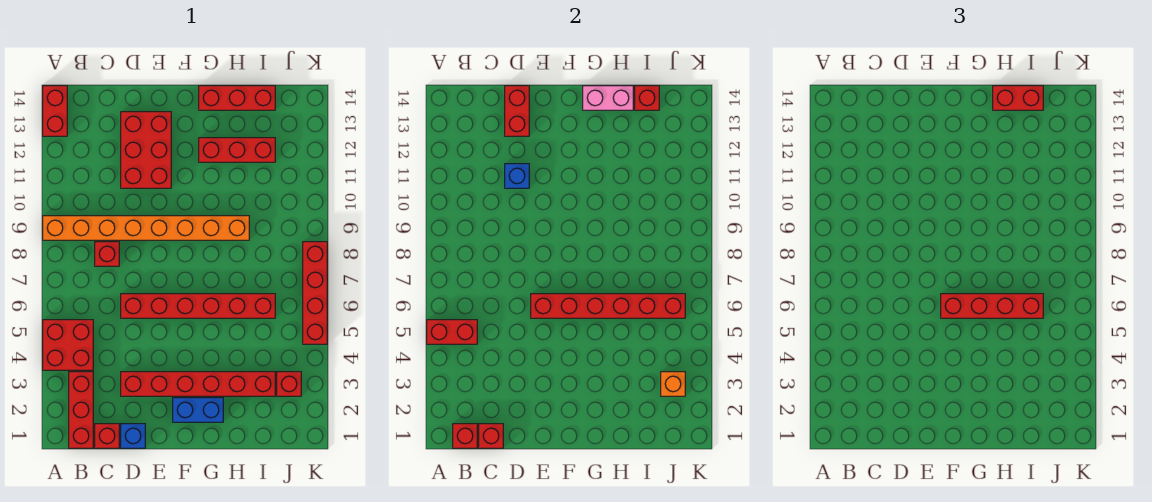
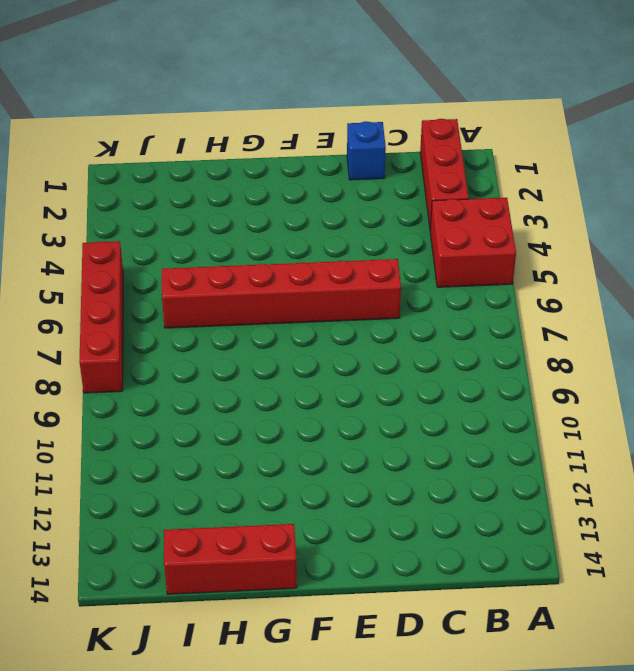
none -> orange 1x8 brick [43,216,249,240]
none -> red 1x2 brick [43,86,67,136]
none -> red 1x1 brick [95,424,119,448]

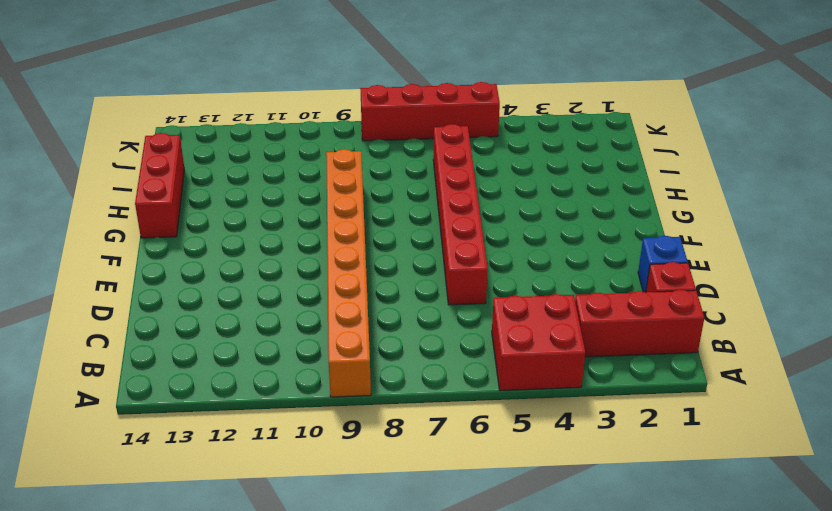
none -> red 1x2 brick [43,86,67,136]
none -> red 1x1 brick [95,242,119,266]
none -> red 1x6 brick [121,372,275,396]

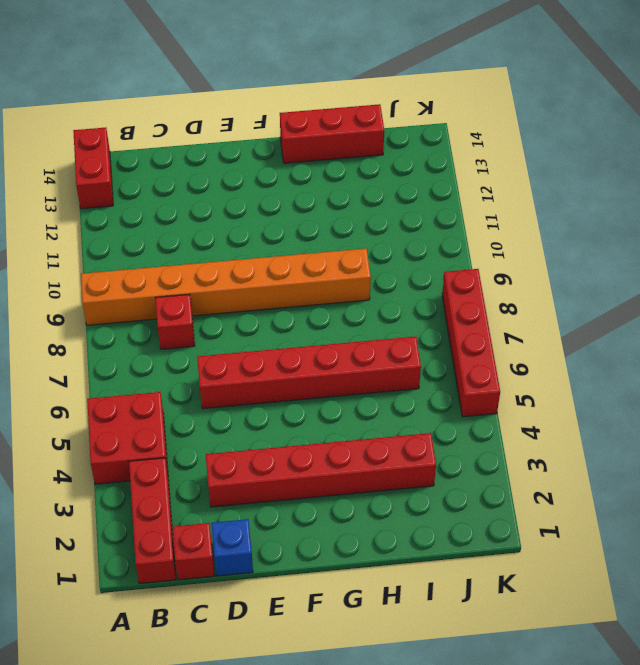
none -> red 2x3 brick [121,112,171,188]
none -> blue 1x2 brick [173,398,223,422]
none -> red 1x3 brick [199,138,275,162]

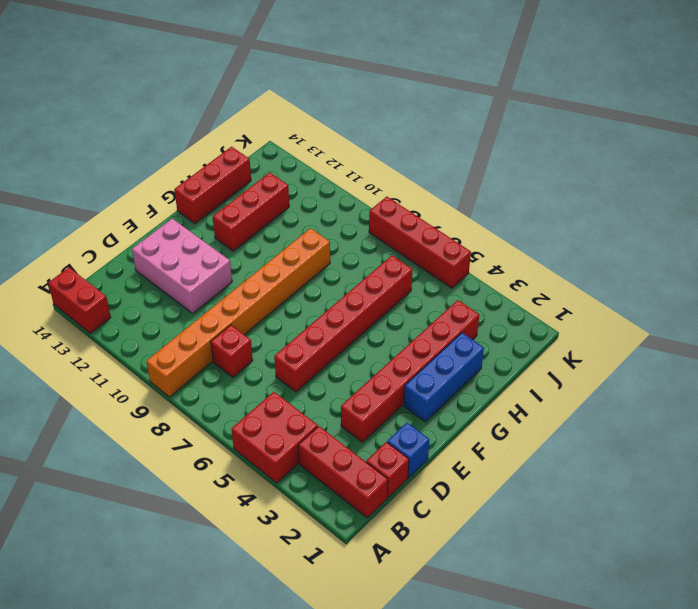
pink 2x3 brick [132,219,232,313] -> red 2x3 brick [121,112,171,188]
blue 1x3 brick [404,333,484,422] -> blue 1x2 brick [173,398,223,422]
none -> red 1x1 brick [277,372,301,396]
none -> red 1x2 brick [427,320,477,344]
none -> red 1x1 brick [453,424,477,448]

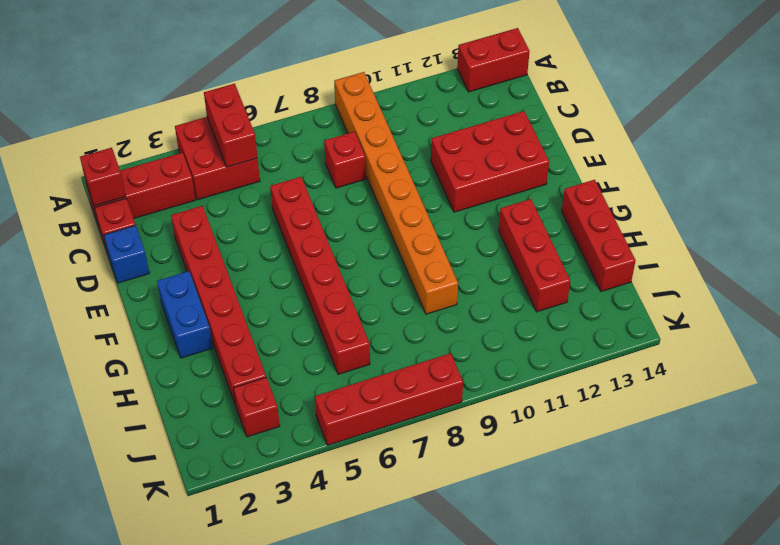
none -> red 1x1 brick [479,424,503,448]
none -> blue 1x1 brick [505,164,529,188]
none -> red 1x2 brick [505,86,529,136]

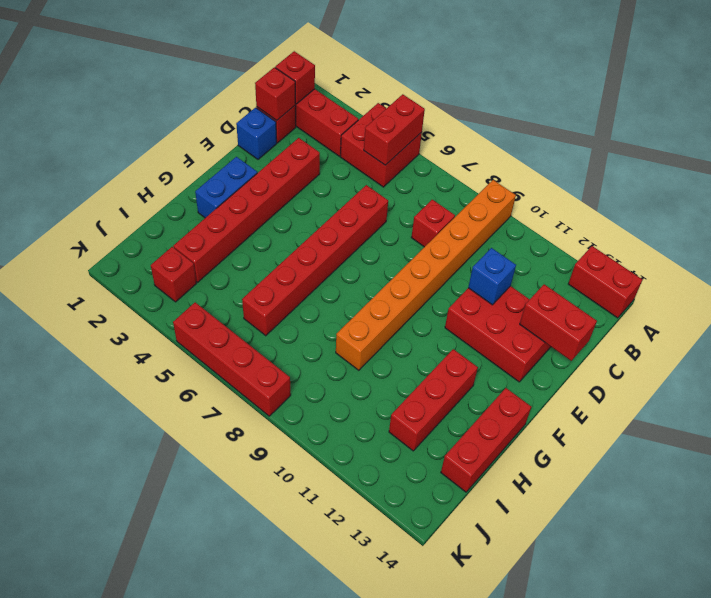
none -> red 1x6 brick [531,294,685,318]
none -> pink 1x2 brick [583,86,633,110]
none -> red 1x1 brick [635,86,659,110]

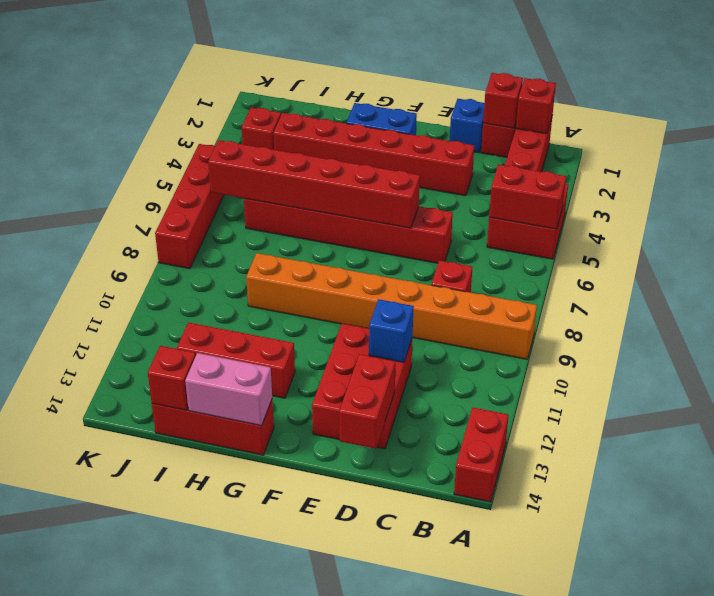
none -> orange 1x1 brick [661,372,685,396]
none -> red 1x4 brick [941,294,1043,318]
none -> red 1x2 brick [993,86,1043,110]

